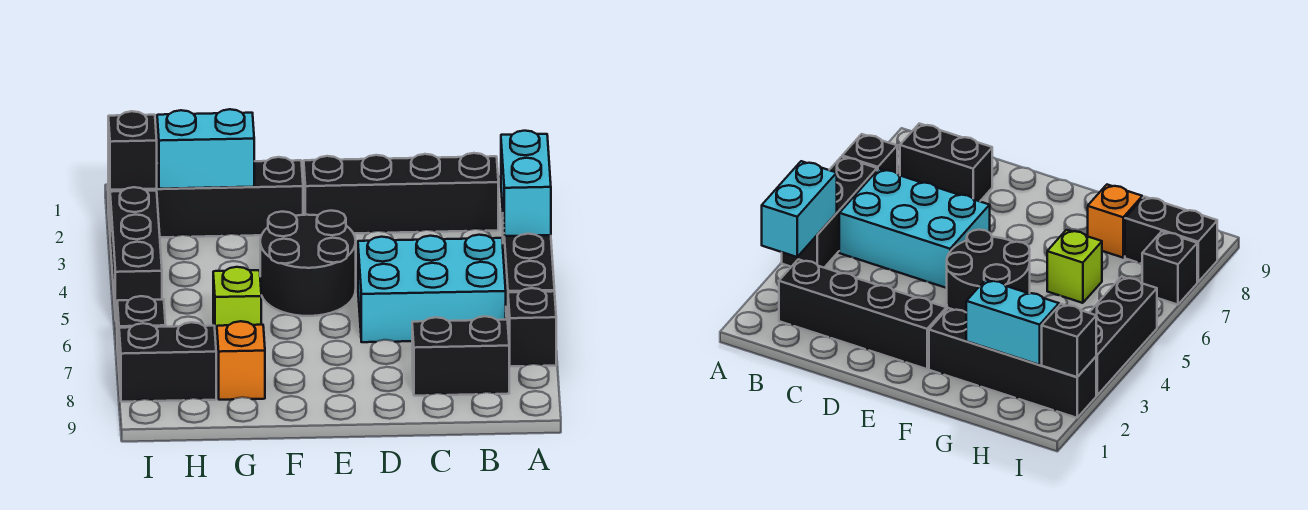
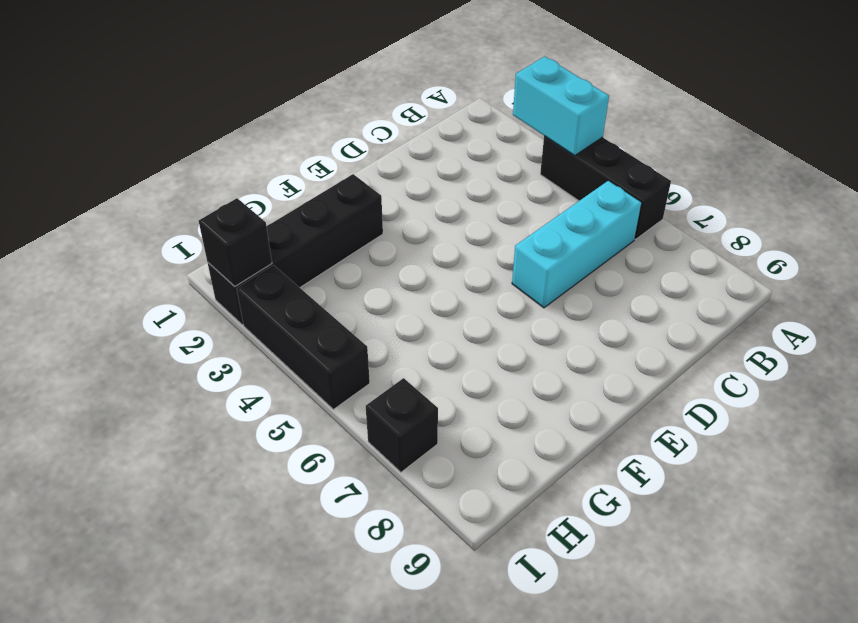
cyan 1x3 brick [512,181,642,308] -> cyan 2x3 brick [358,235,506,342]
none -> black 1x1 brick [508,288,556,367]
none -> black 1x4 brick [304,153,498,233]
none -> black 1x2 brick [412,316,509,396]

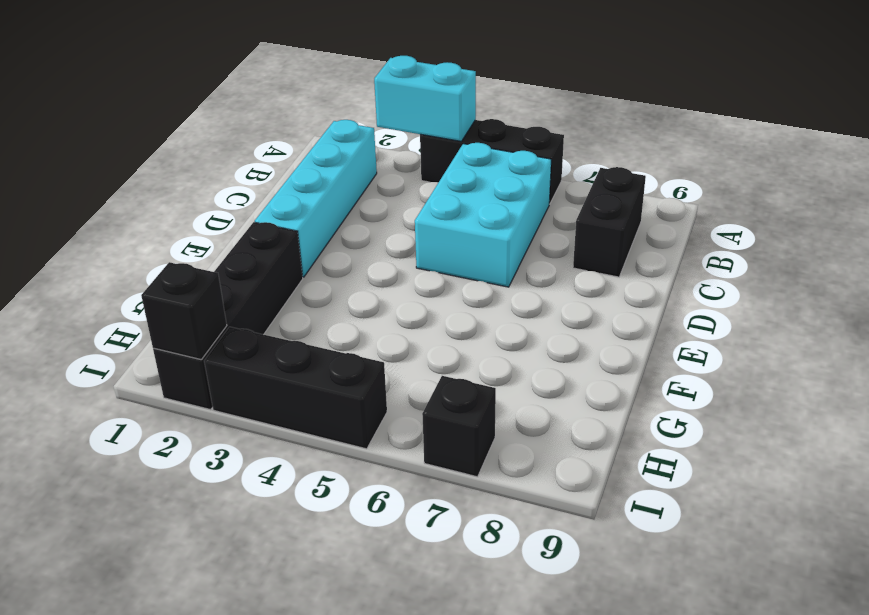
cyan 1x4 brick [255,120,377,277] -> black 1x4 brick [304,153,498,233]
none -> black 1x1 brick [508,288,556,367]
none -> black 2x2 round brick [260,211,356,316]
none -> lime 1x1 brick [213,267,261,345]

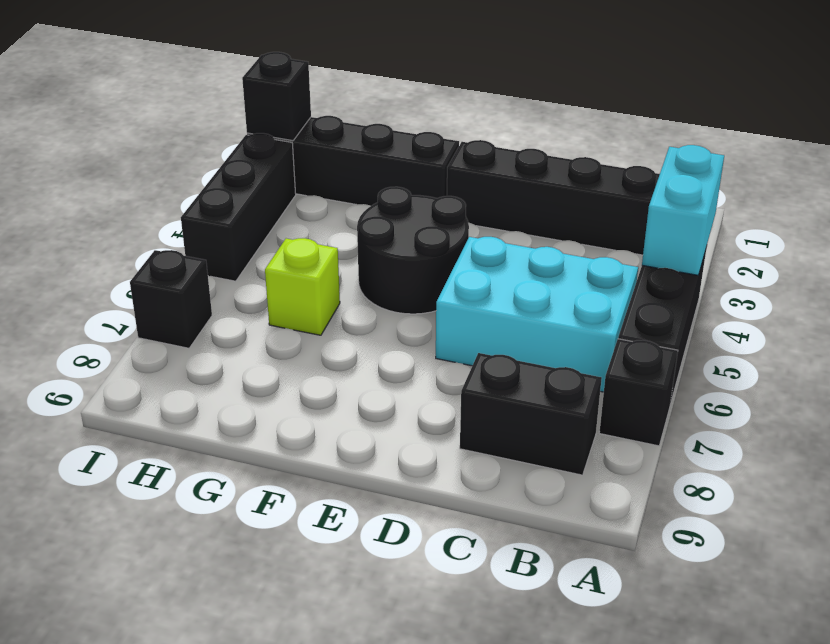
none -> orange 1x1 brick [217,321,265,400]
none -> black 1x2 brick [119,322,216,402]
none -> cyan 1x2 brick [157,109,254,189]

